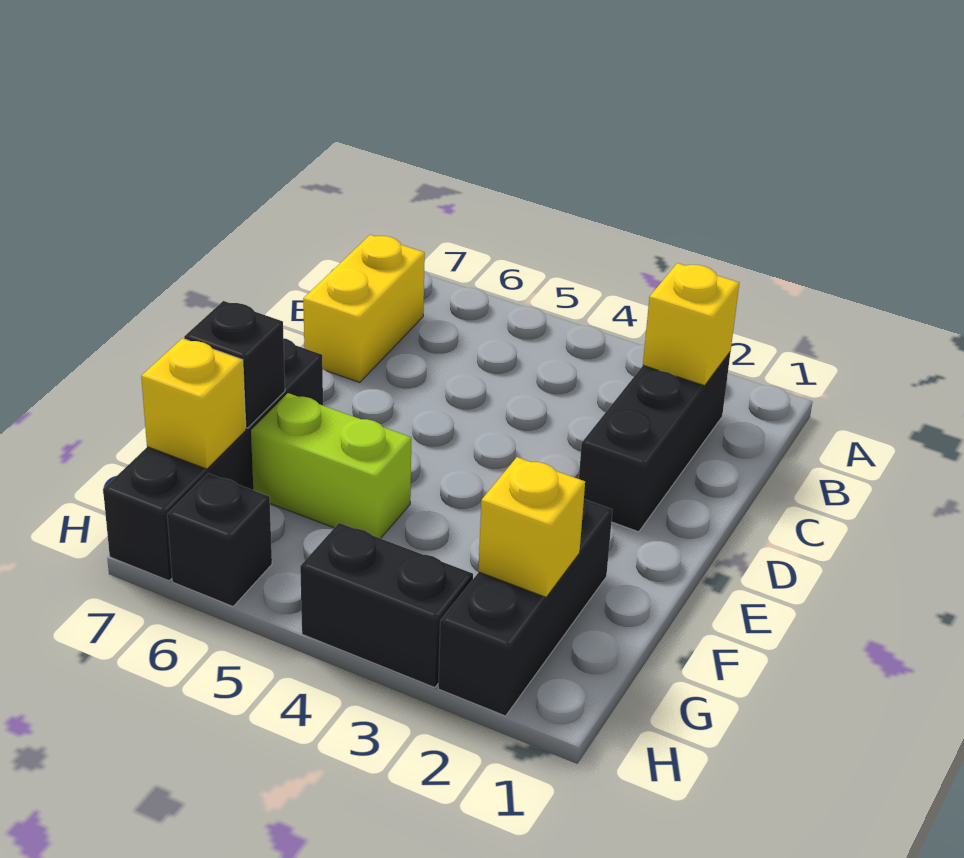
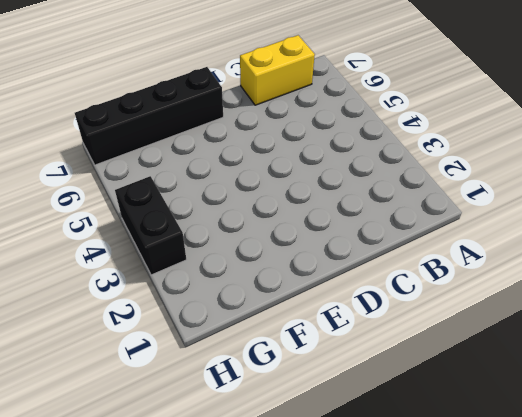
none -> black 1x3 brick [579,352,730,532]
none -> black 1x3 brick [438,499,613,716]

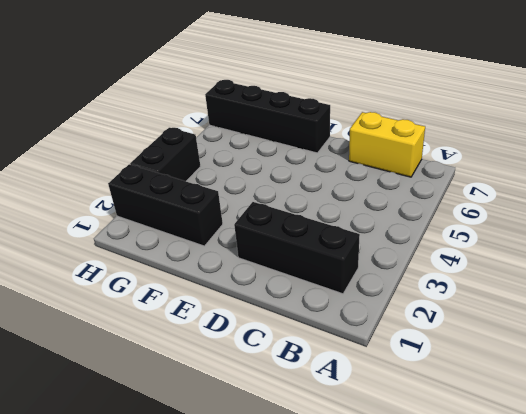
none -> lime 1x2 brick [251,393,411,538]
none -> black 1x1 brick [167,473,272,606]

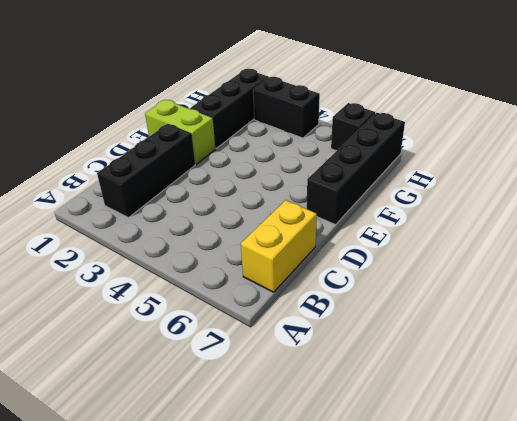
lime 1x2 brick [145,100,215,164] -> lime 1x2 brick moved to [251,393,411,538]
none -> yellow 1x1 brick [643,263,739,386]
none -> black 1x1 brick [184,301,285,428]

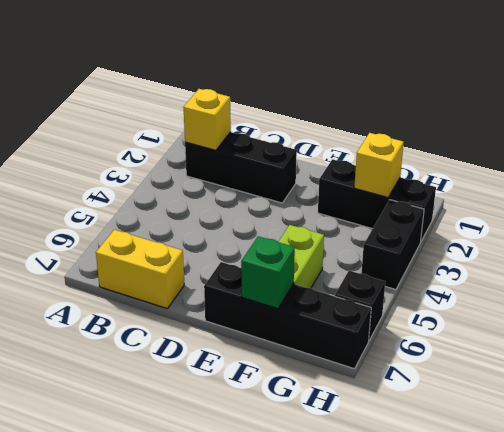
green 1x1 brick [241,236,295,309] -> black 1x1 brick [184,301,285,428]
none -> yellow 1x1 brick [141,338,246,469]

